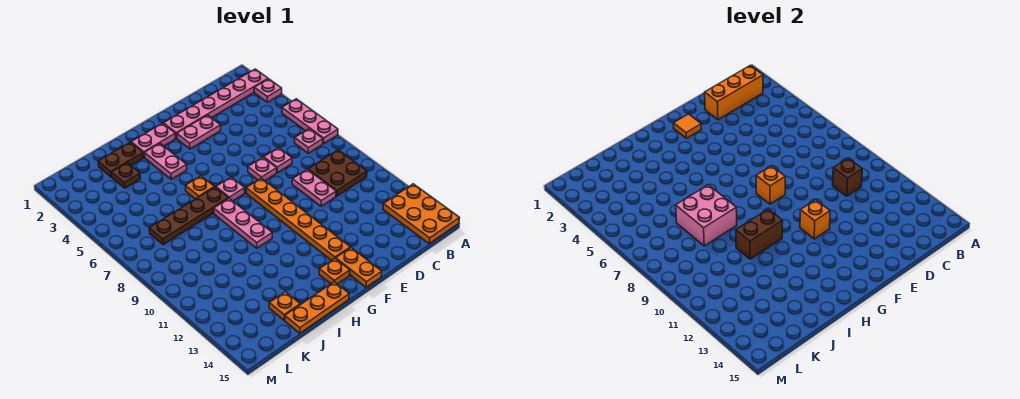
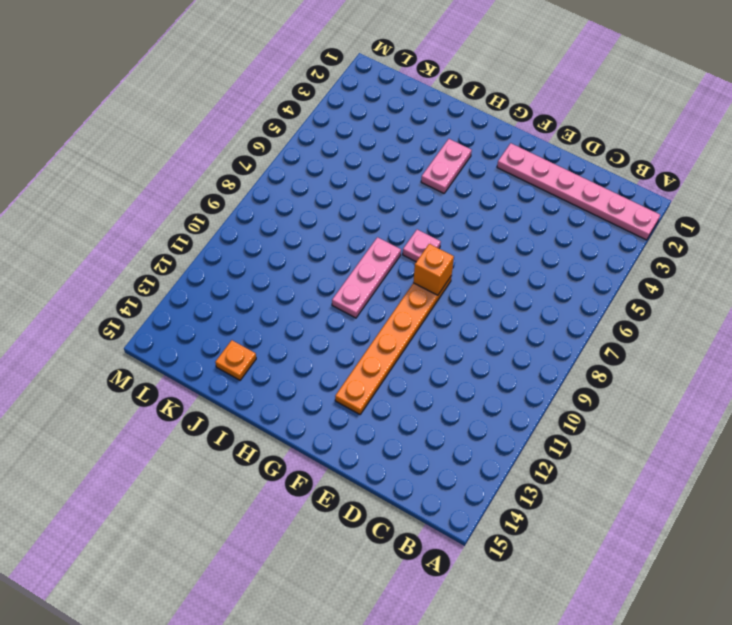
none -> pink 1x1 plate [254,79,282,102]
none -> pink 1x3 plate [282,99,338,144]
none -> orange 2x3 plate [383,184,459,244]
none -> pink 1x1 plate [295,129,323,153]

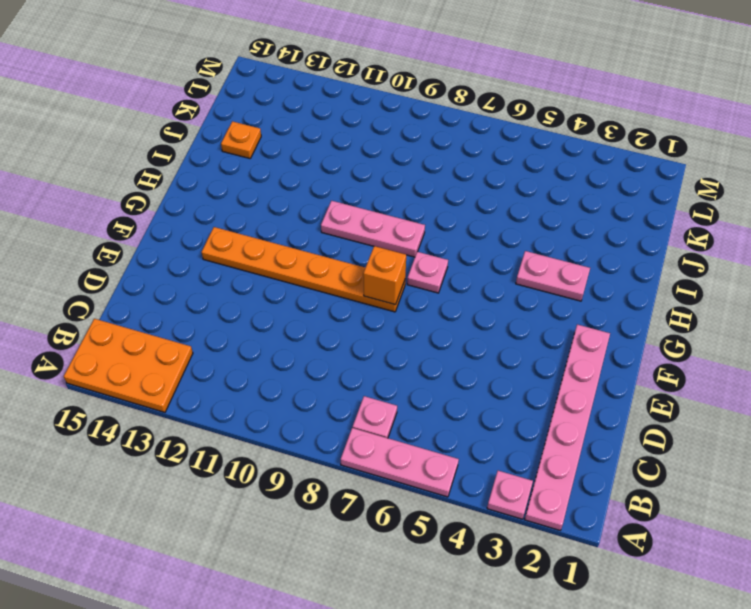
none -> brown 2x2 plate [308,150,367,196]
none -> pink 1x1 plate [264,148,292,173]
none -> pink 1x2 plate [292,169,336,206]
none -> pink 1x2 plate [177,115,221,149]

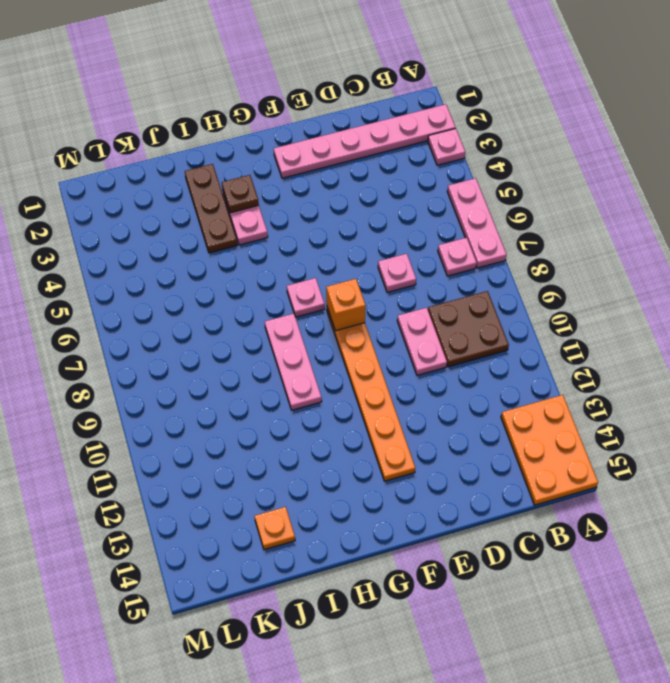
brown 1x1 plate [222,175,259,213] -> brown 1x1 plate moved to [112,163,140,188]
brown 1x3 plate [185,164,238,253] -> brown 1x2 plate [98,142,143,177]
none -> pink 1x2 plate [177,115,221,149]
none -> pink 1x1 plate [248,158,277,181]
none -> orange 1x2 plate [336,248,382,287]
none -> pink 1x2 plate [131,123,176,157]

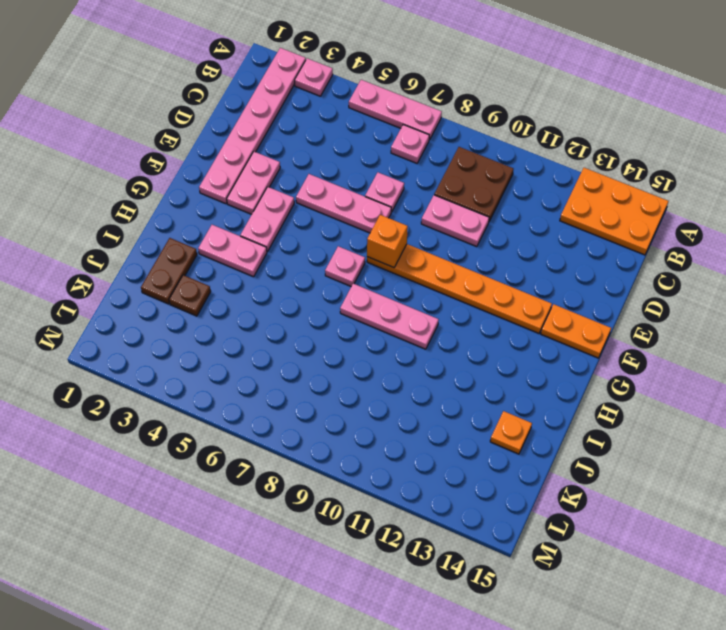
pink 1x3 plate [296,174,391,233] -> pink 1x1 plate [248,158,277,181]
pink 1x2 plate [240,187,294,251] -> pink 1x2 plate moved to [131,123,176,157]
none -> orange 1x1 plate [319,259,350,284]
none -> orange 1x1 plate [186,176,214,199]
none -> brown 1x4 plate [149,187,229,245]
none -> orange 1x3 plate [285,282,349,333]

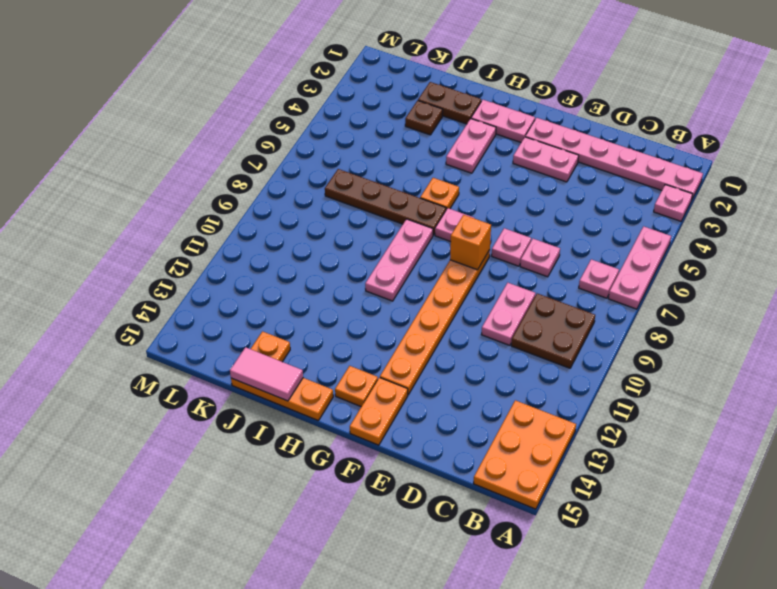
pink 1x2 tile [230,347,303,401] -> none
none -> orange 1x3 brick [705,66,763,120]
none -> brown 1x1 brick [833,158,862,196]
none -> orange 1x1 tile [674,114,701,138]
none -> orange 1x1 brick [800,200,830,239]

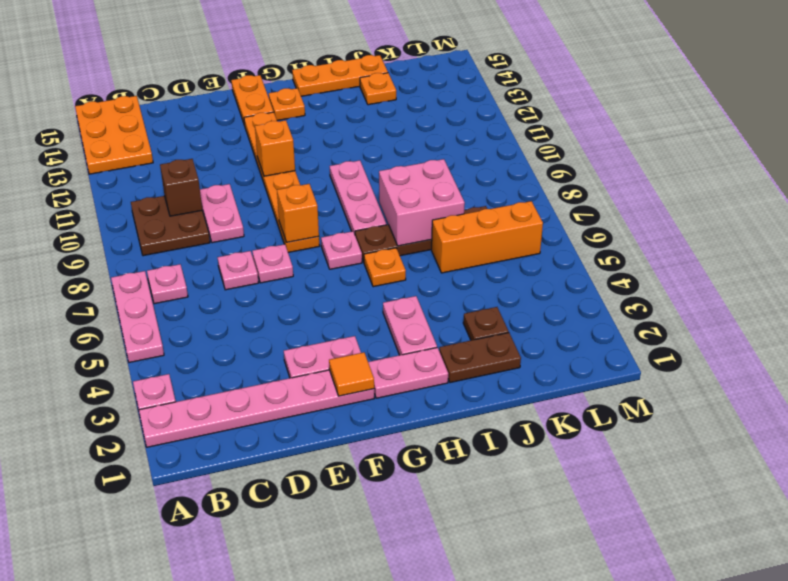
orange 1x3 brick [432,201,543,273] -> orange 1x3 brick moved to [705,66,763,120]
none -> brown 1x2 brick [736,209,783,259]

